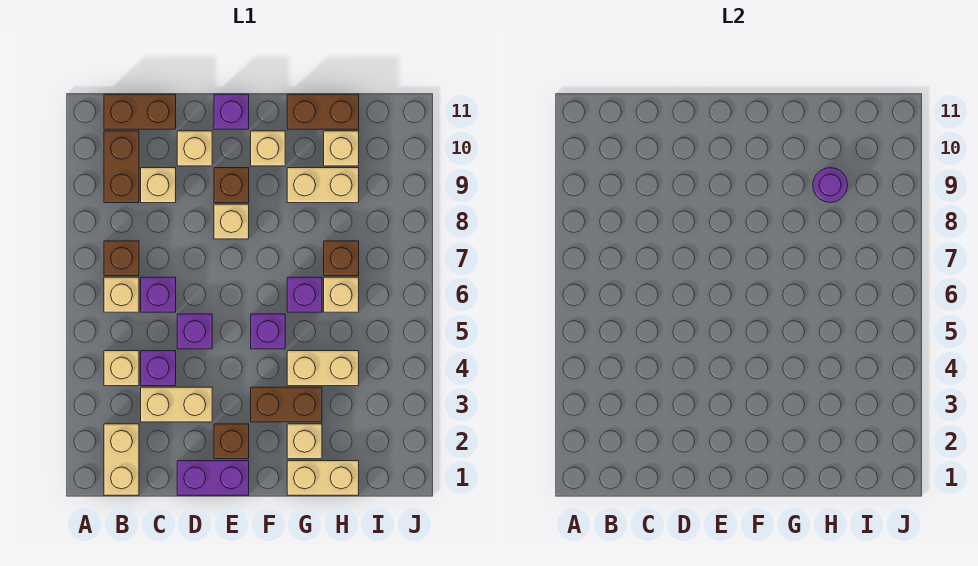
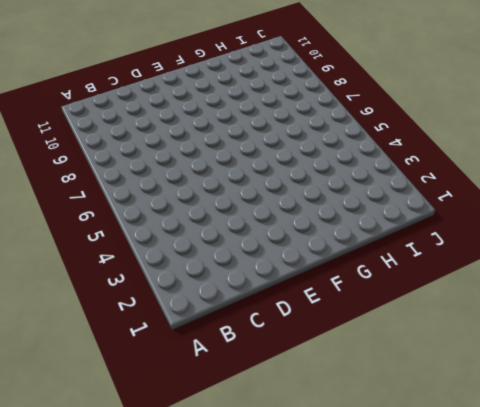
none -> tan 1x2 brick [104,424,139,495]
none -> tan 1x1 brick [104,351,139,386]
none -> tan 1x1 brick [104,277,139,312]
none -> brown 1x1 brick [104,241,139,276]

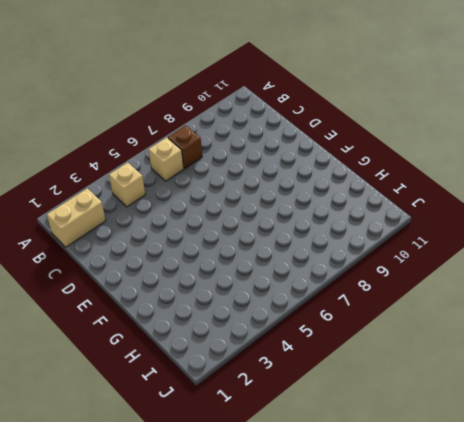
none -> brown 1x2 brick [104,131,139,203]
none -> brown 1x2 brick [104,94,176,129]
none -> tan 1x2 brick [141,387,212,422]
none -> purple 1x1 brick [141,351,176,386]

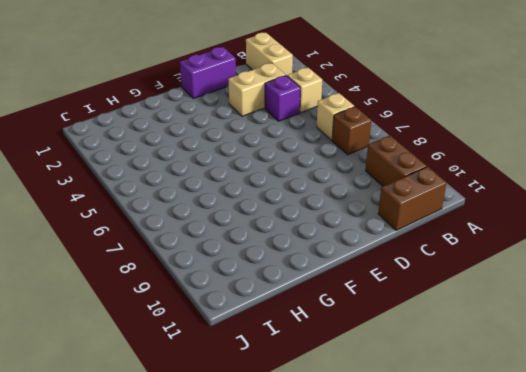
none -> purple 1x1 brick [141,277,176,312]
none -> tan 1x1 brick [141,168,176,203]
none -> purple 1x1 brick [177,314,212,349]
none -> tan 1x1 brick [177,131,212,166]

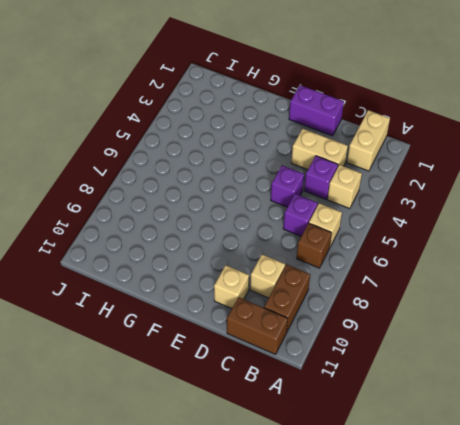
none -> brown 1x1 brick [214,424,249,459]
none -> tan 1x1 brick [214,204,249,239]
none -> brown 1x1 brick [214,168,249,203]
none -> purple 1x1 brick [214,94,249,129]

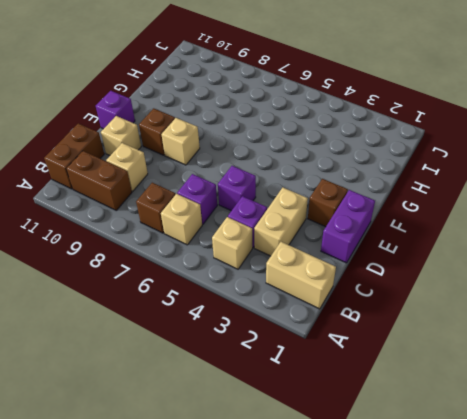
none -> brown 1x2 brick [251,387,322,422]
none -> purple 1x1 brick [251,314,285,349]
none -> tan 1x1 brick [251,131,285,166]
none -> tan 1x2 brick [287,461,359,495]

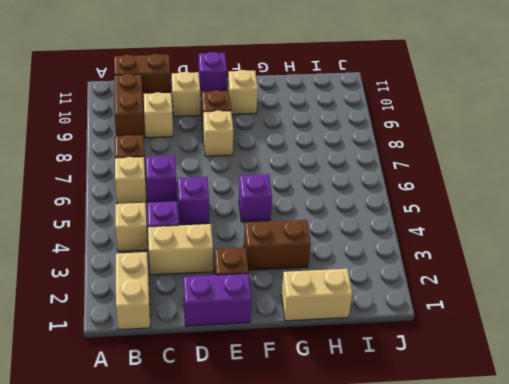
none -> tan 1x1 brick [287,424,322,459]
none -> tan 1x2 brick [287,351,359,386]
none -> purple 1x1 brick [287,277,322,312]
none -> tan 1x2 brick [287,168,359,203]

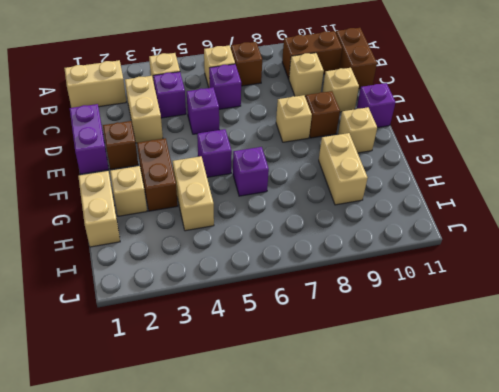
none -> brown 1x2 brick [287,94,359,129]
none -> tan 1x1 brick [324,277,359,312]
none -> brown 1x1 brick [324,241,359,276]
none -> tan 1x1 brick [324,131,359,166]

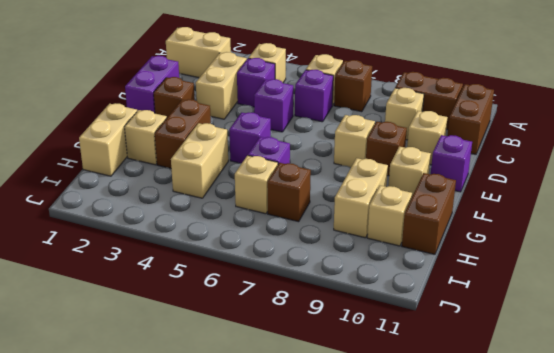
none -> purple 1x1 round brick [813,168,848,202]

